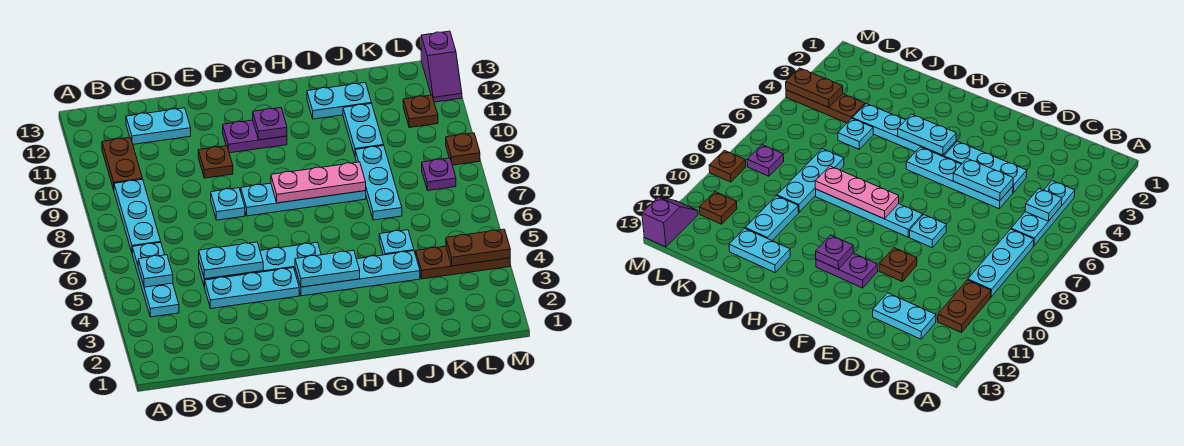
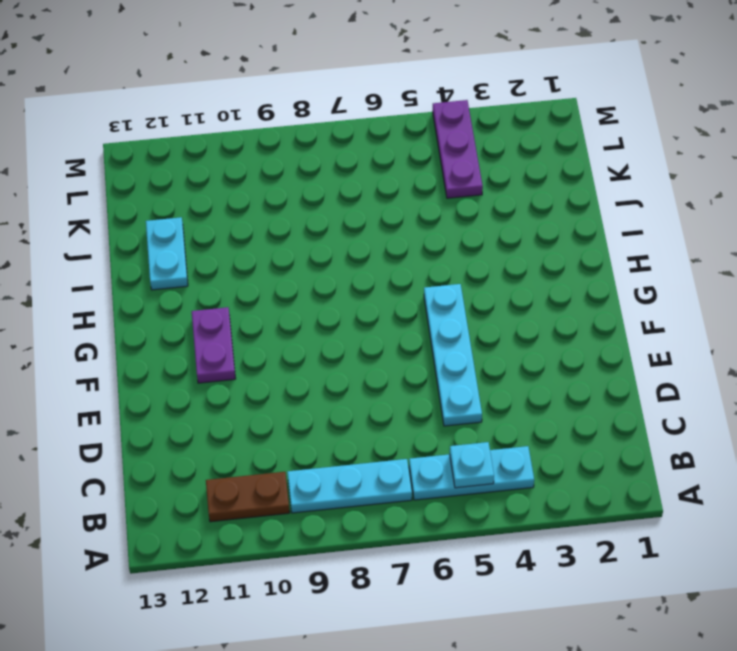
purple 1x3 plate [433,100,483,198] -> brown 1x3 plate [416,246,510,279]
none -> cyan 1x2 plate [126,108,191,144]
none -> cyan 1x3 plate [205,268,299,309]
none -> cyan 1x1 plate [211,188,245,220]

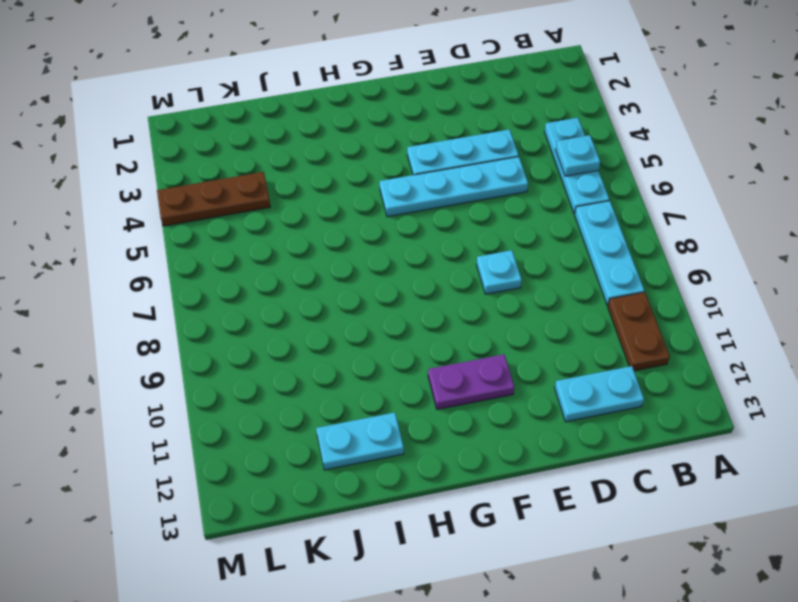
none -> brown 1x1 plate [198,146,233,178]
none -> cyan 1x4 plate [241,183,366,216]
none -> cyan 1x4 plate [295,251,420,296]

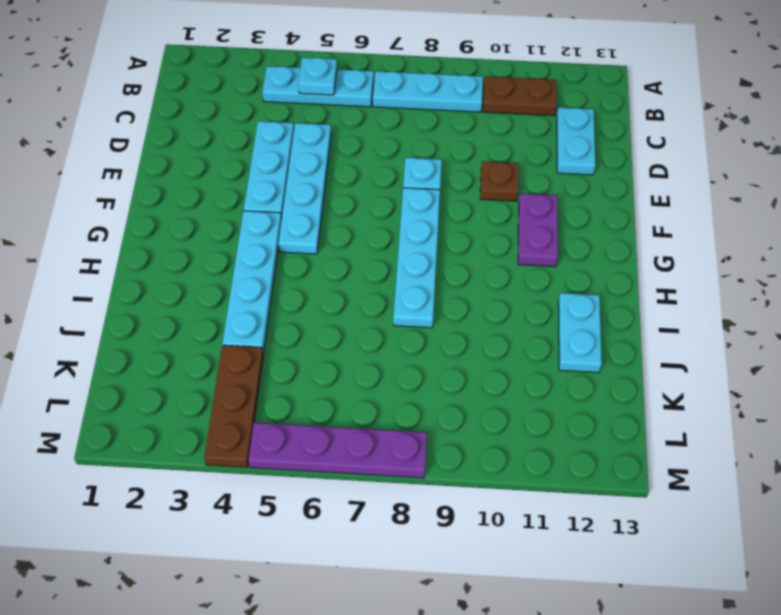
purple 1x4 plate [249,423,427,478] -> none
none -> cyan 1x1 plate [379,230,414,255]
none -> cyan 1x3 plate [355,146,402,220]
none -> cyan 1x2 plate [343,104,384,156]

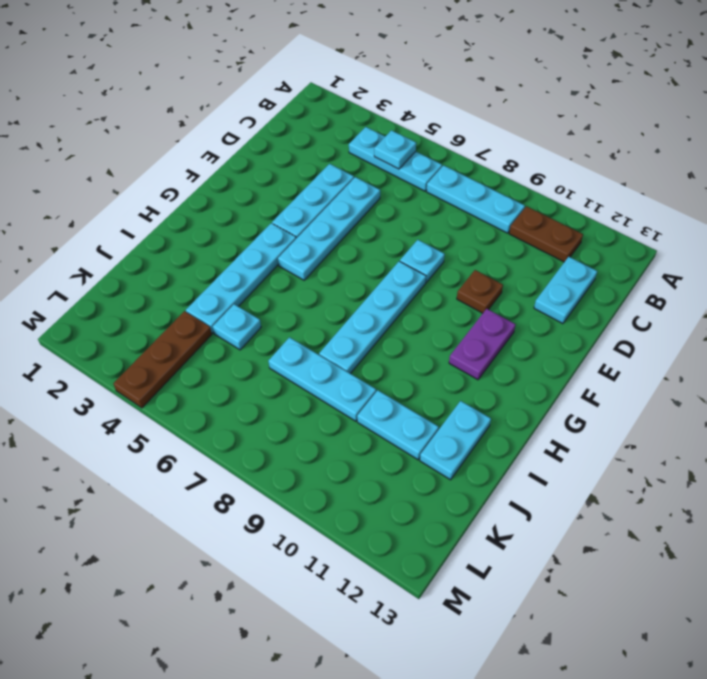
none -> purple 1x1 plate [422,158,456,191]
none -> brown 1x1 plate [403,95,438,128]
none -> brown 1x1 plate [446,133,480,165]

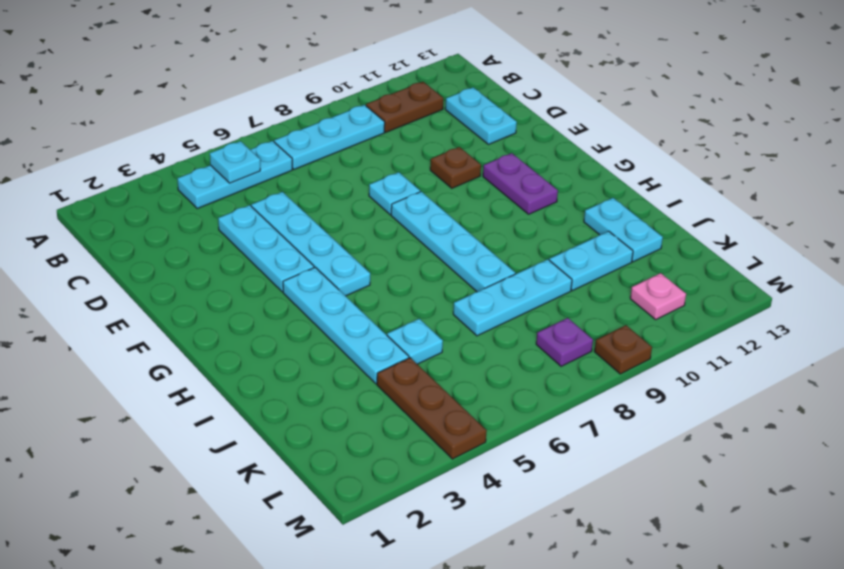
pink 1x1 plate [630,273,686,319] -> brown 1x1 plate [403,95,438,128]
none -> purple 1x2 slope [421,31,462,102]
none -> cyan 1x2 plate [199,242,263,279]
none -> cyan 1x2 plate [295,250,360,287]

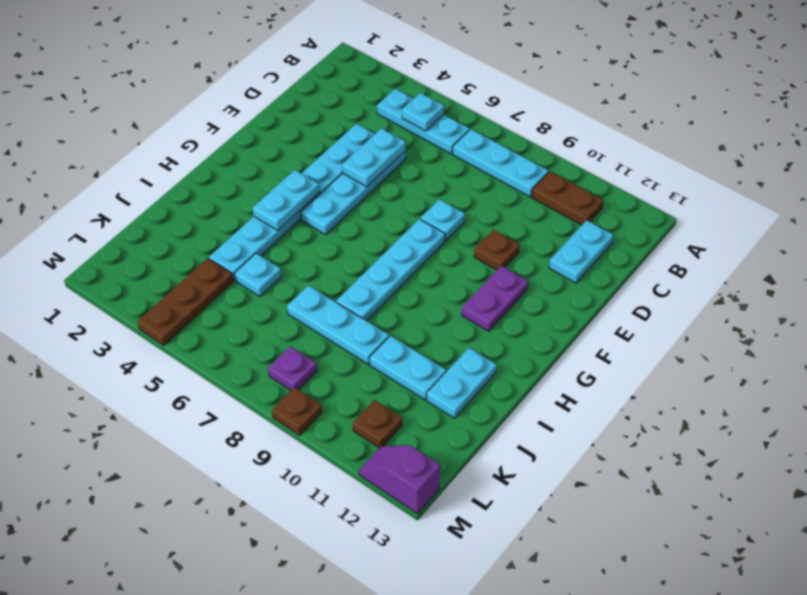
none -> pink 1x3 plate [271,162,366,203]
none -> purple 1x1 plate [253,107,287,140]
none -> brown 1x2 plate [446,229,510,266]

